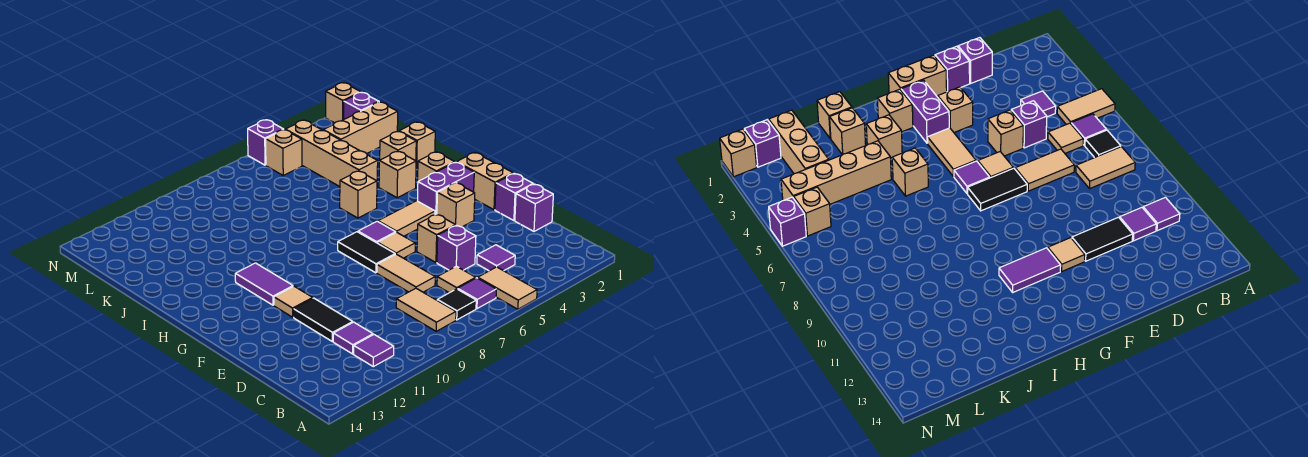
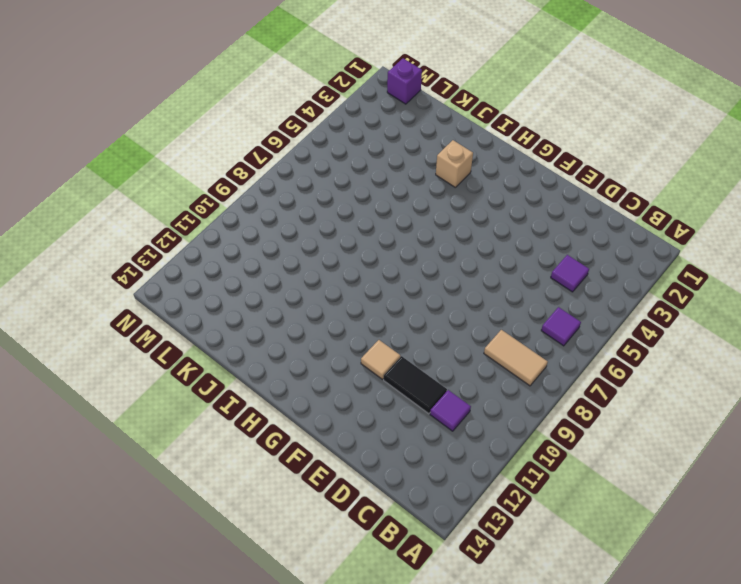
none -> tan 1x2 tile [478,267,537,309]
none -> black 1x1 tile [437,289,476,320]
none -> purple 1x1 tile [354,335,394,367]
none -> tan 1x1 tile [437,266,476,293]

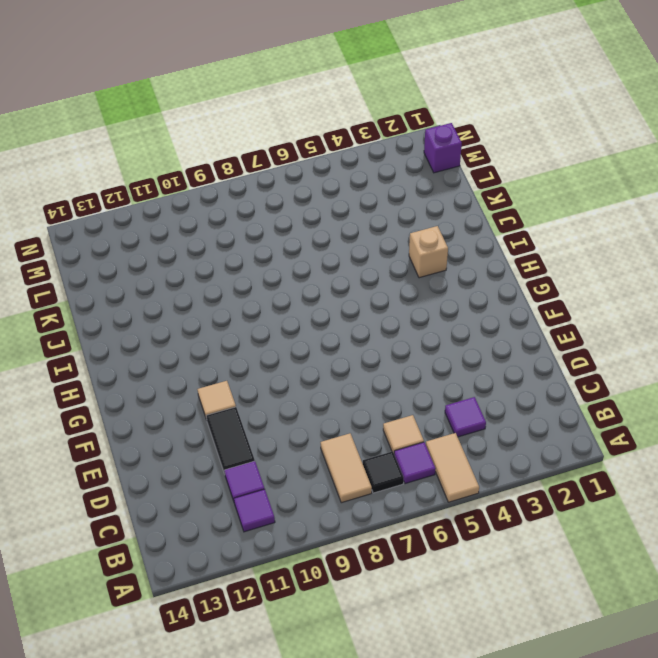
none -> purple 1x1 brick [515,184,553,231]
none -> purple 1x1 brick [437,225,476,270]
none -> tan 1x2 tile [377,254,435,292]
none -> purple 1x1 brick [495,173,533,221]

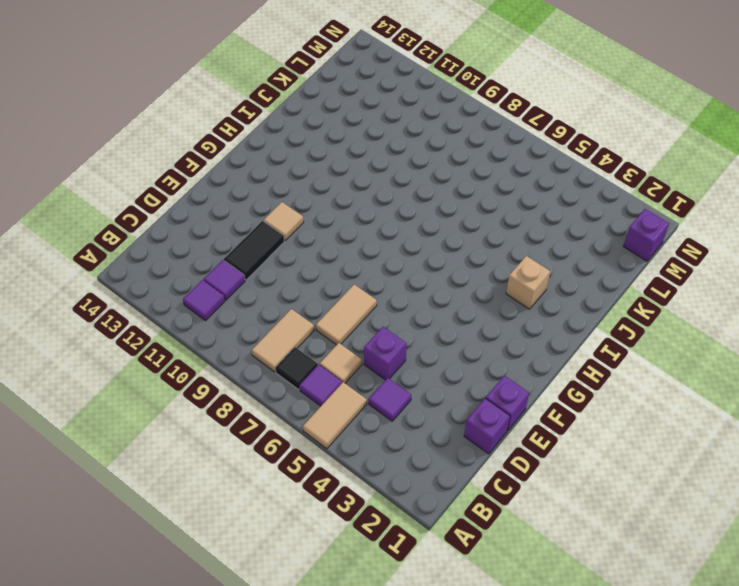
none -> tan 1x1 brick [417,214,456,263]
none -> tan 1x2 brick [457,152,513,210]
none -> tan 1x1 brick [437,183,475,227]
none -> tan 1x1 tile [378,232,415,258]

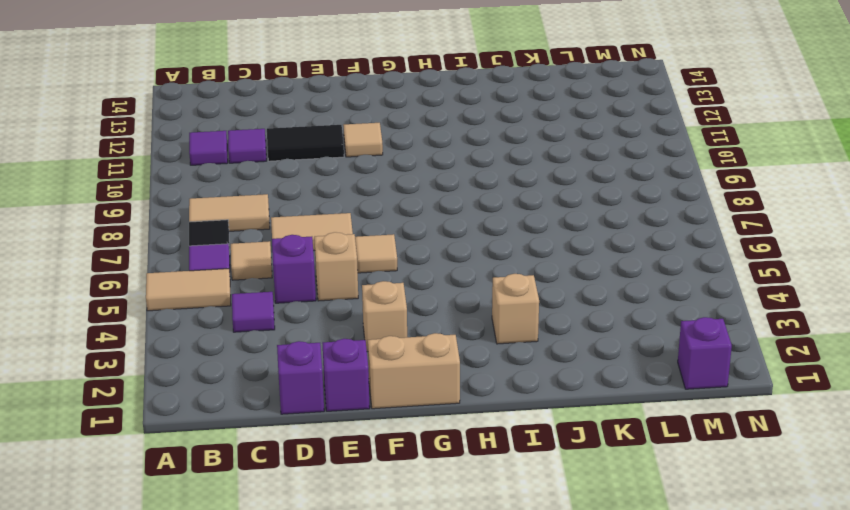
none -> black 1x2 tile [338,232,395,273]
none -> purple 1x2 brick [418,162,474,215]
none -> tan 1x2 tile [378,201,435,236]
none -> purple 1x1 tile [358,221,396,243]

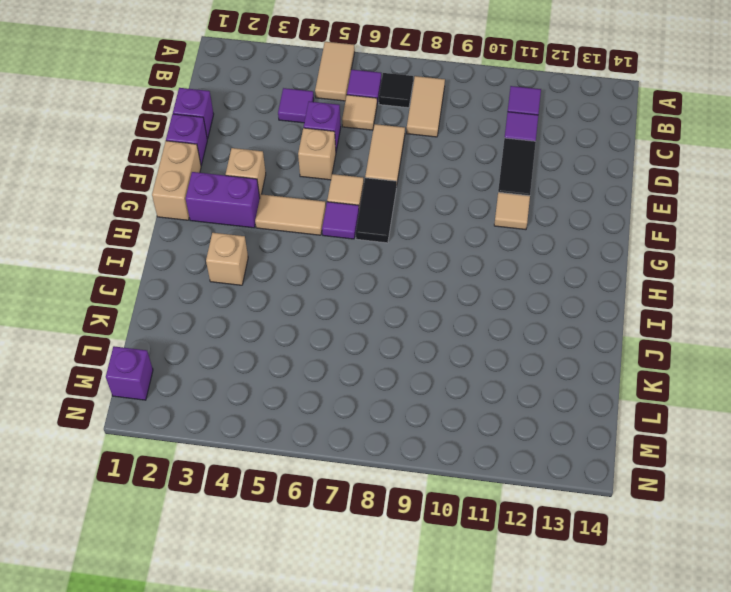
none -> purple 1x2 tile [235,263,293,305]
none -> tan 1x1 brick [417,152,455,188]
none -> tan 1x1 brick [340,171,377,218]
none -> tan 1x1 brick [399,122,435,167]

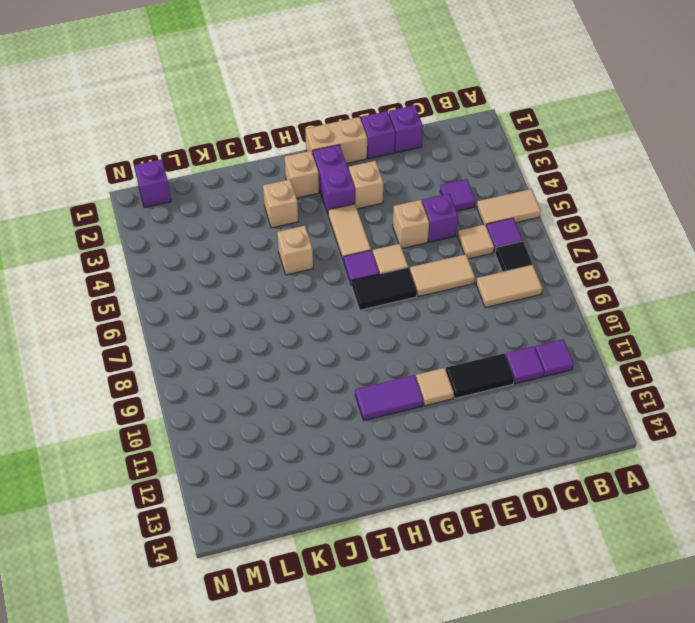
none -> tan 1x1 brick [399,122,435,167]
none -> tan 1x1 brick [380,132,416,161]
none -> tan 1x4 brick [285,120,378,187]
none -> tan 1x3 brick [323,102,398,154]

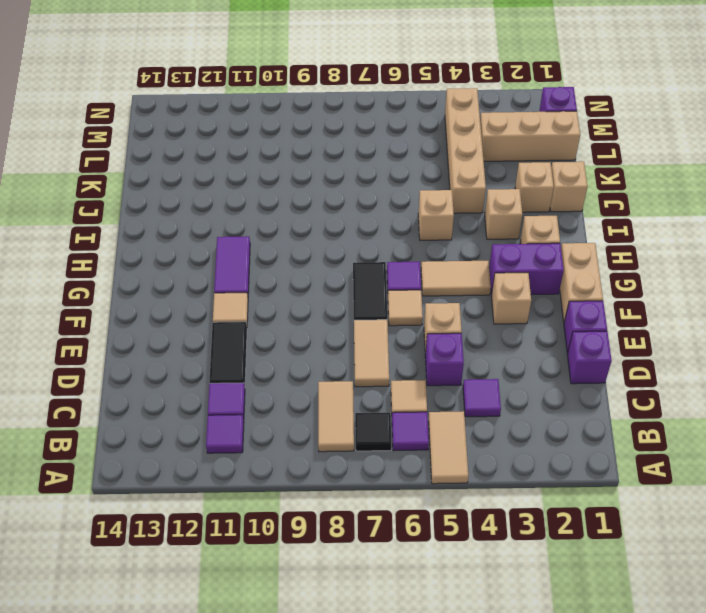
none -> tan 1x1 brick [266,130,302,175]
none -> tan 1x1 brick [326,83,360,123]
none -> purple 1x1 brick [248,120,284,165]

